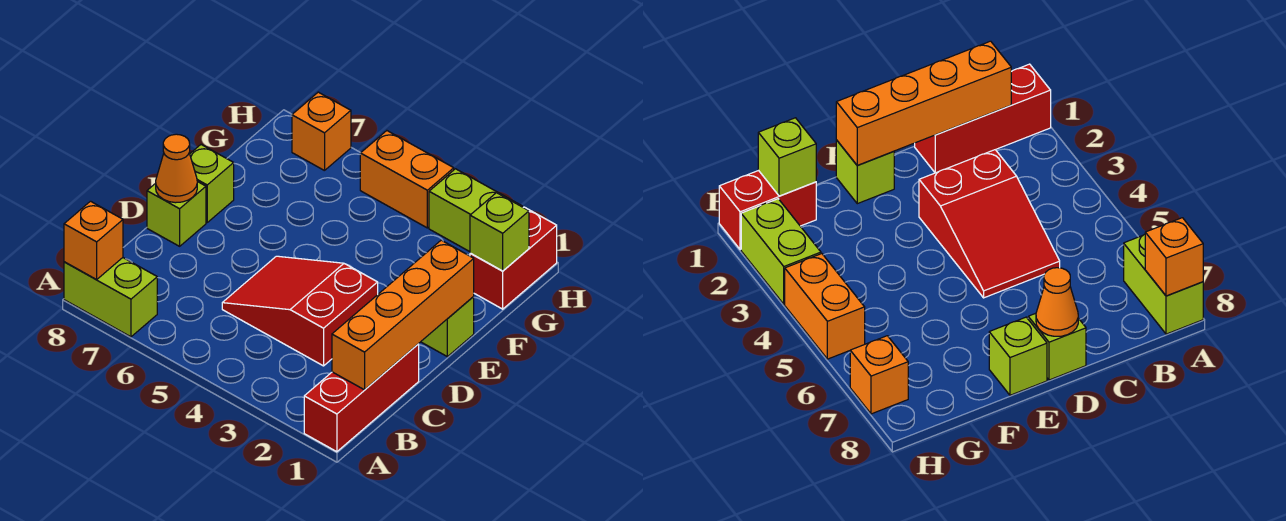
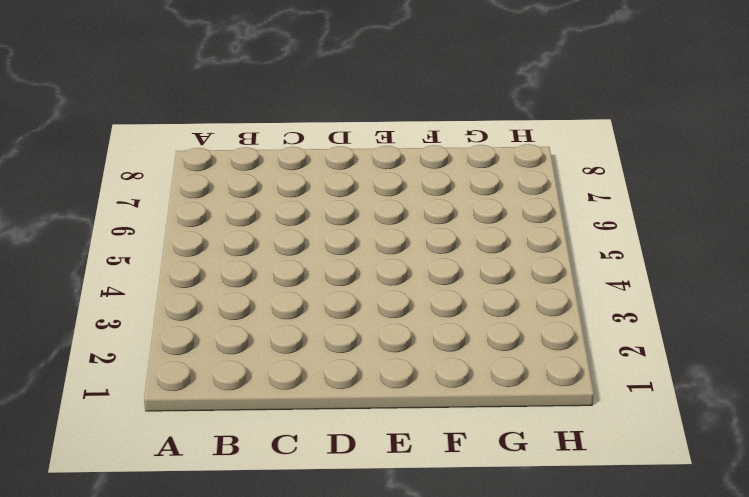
none -> red 1x3 brick [304,344,419,452]
none -> lime 1x2 brick [64,258,157,337]
none -> red 2x3 slope [222,256,378,366]

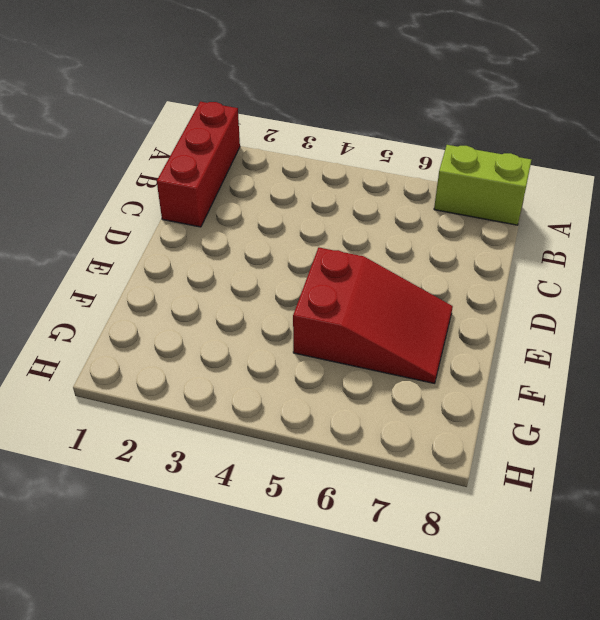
red 2x3 slope [293,248,453,383] -> red 2x3 slope moved to [222,256,378,366]
none -> lime 1x1 brick [147,182,206,246]
none -> lime 1x1 brick [421,297,474,357]
none -> lime 1x1 brick [190,145,234,222]

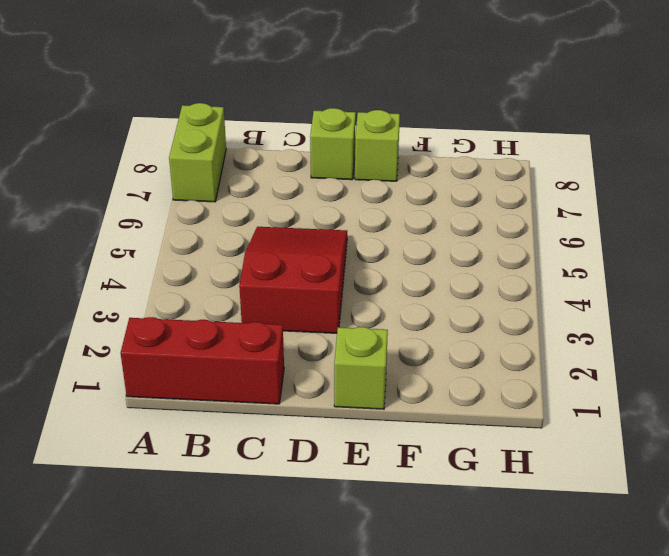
none -> red 1x2 brick [470,207,557,309]
none -> lime 1x2 brick [429,169,522,252]
none -> orange 1x2 brick [360,131,454,228]

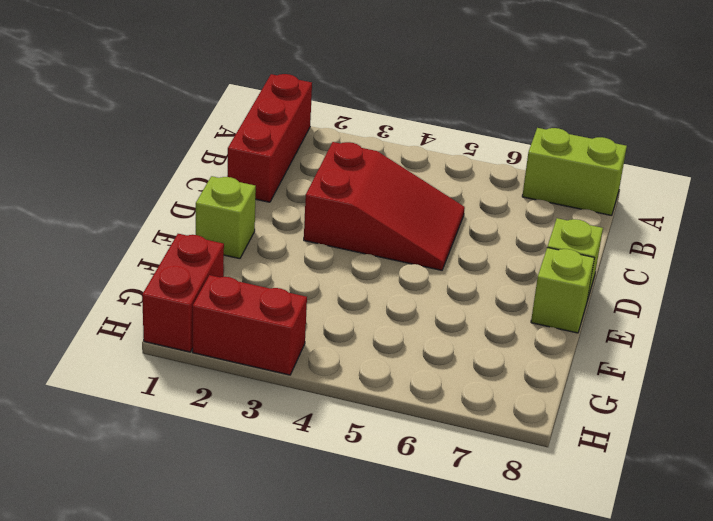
red 1x2 brick [193,275,307,375] -> lime 1x2 brick [429,169,522,252]
none -> orange 1x2 brick [360,131,454,228]
none -> orange 1x1 brick [292,92,351,171]
none -> orange 1x1 brick [64,201,123,279]

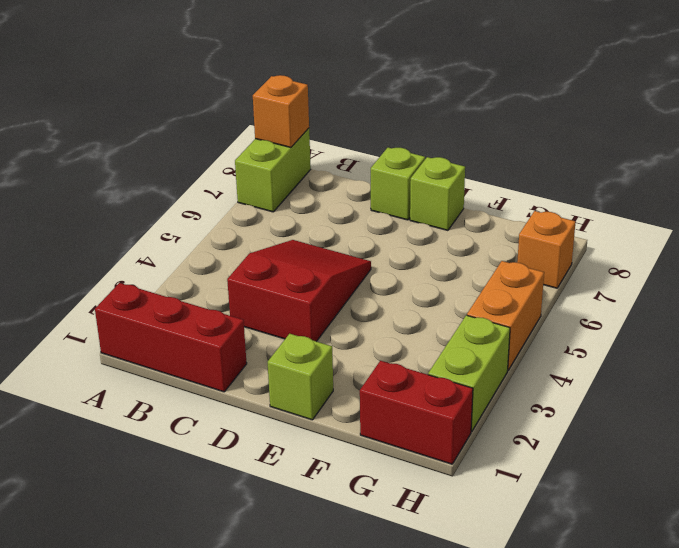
none -> orange 1x4 brick [332,240,474,390]
none -> orange 1x1 cone [156,134,197,203]
none -> lime 1x1 brick [470,193,529,271]

